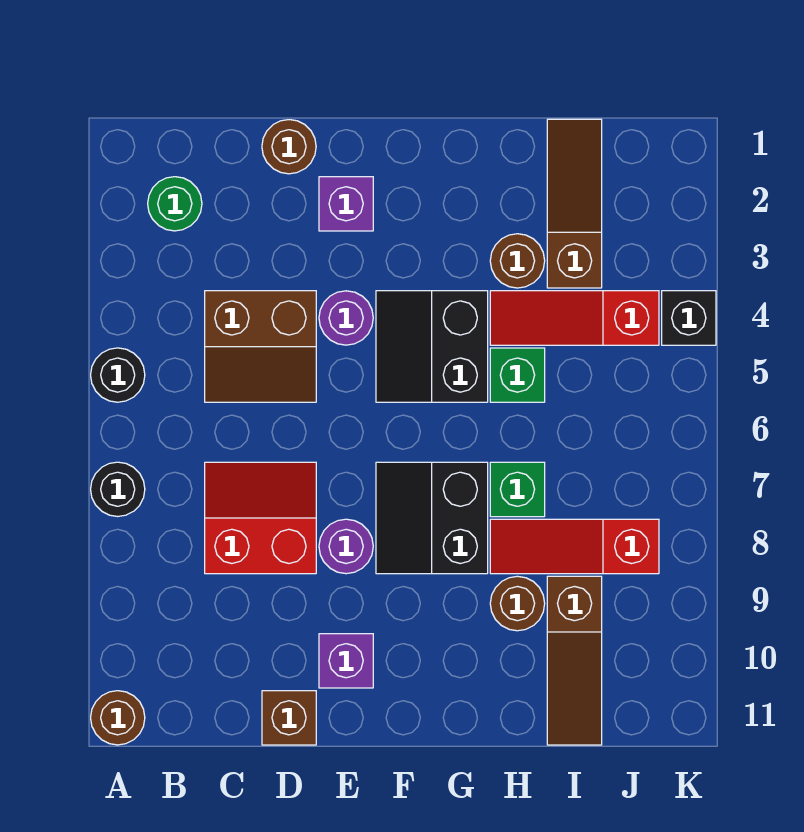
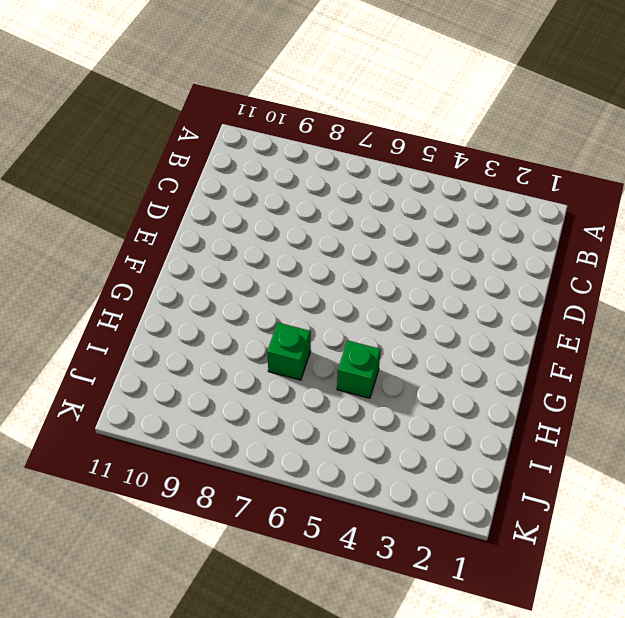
none -> black 1x1 round brick [91,348,145,402]
none -> black 1x1 round brick [91,462,145,517]
none -> brown 1x1 round brick [91,691,145,745]

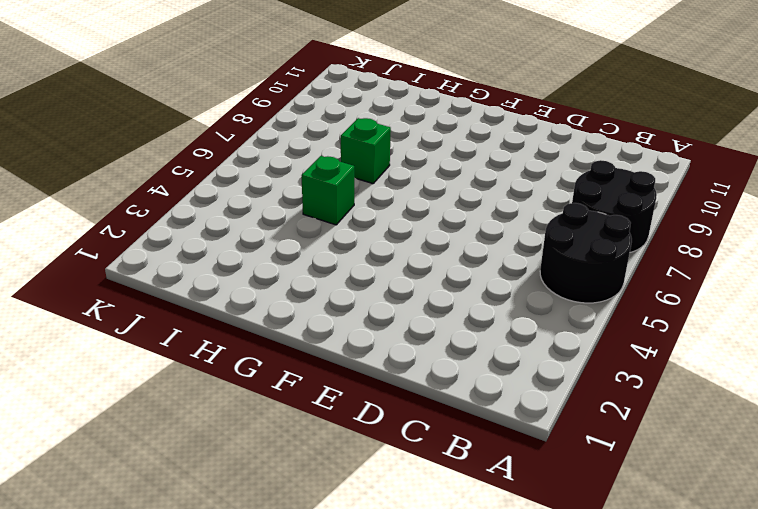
black 2x2 round brick [540,203,632,303] -> black 1x1 round brick [91,348,145,402]
black 2x2 round brick [572,160,657,252] -> black 1x1 round brick [91,462,145,517]
none -> brown 1x1 round brick [91,691,145,745]
none -> green 1x1 round brick [148,177,202,231]
none -> brown 2x2 slope [205,291,316,402]

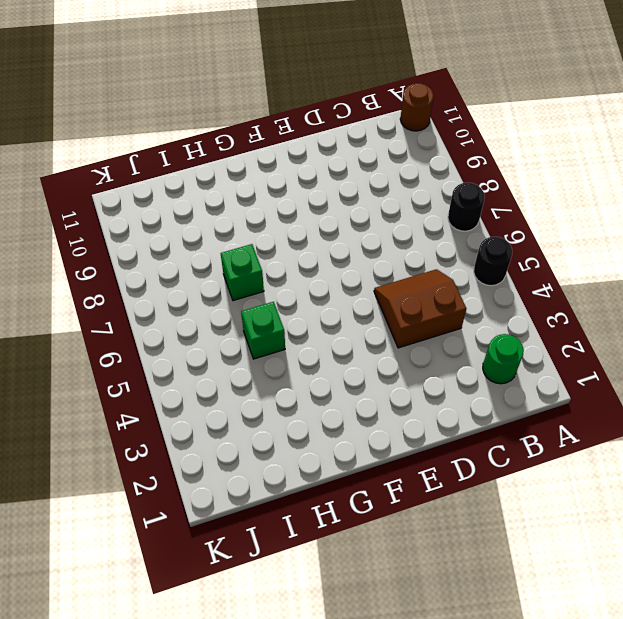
none -> red 2x2 slope [205,462,316,574]
none -> brown 1x1 round brick [262,120,316,174]
none -> brown 1x1 brick [262,691,316,745]

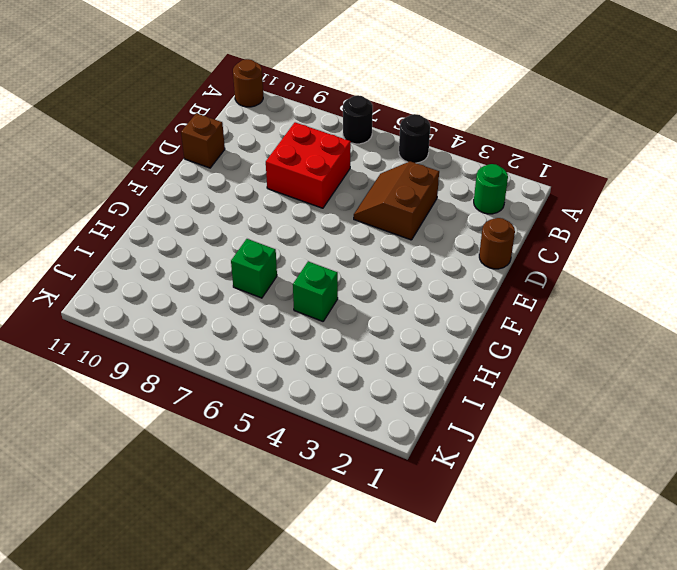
red 2x2 brick [266,122,351,208] -> red 2x2 slope [205,462,316,574]
none -> purple 1x1 brick [319,177,373,231]
none -> purple 1x1 round brick [319,291,373,345]
none -> purple 1x1 round brick [319,519,373,574]

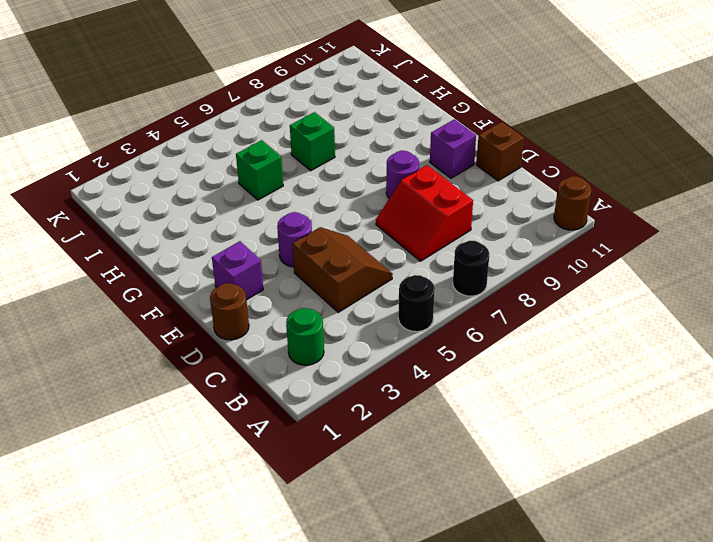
none -> black 2x2 slope [376,291,488,402]
none -> black 2x2 slope [376,462,488,574]
none -> brown 1x1 round brick [490,234,545,288]

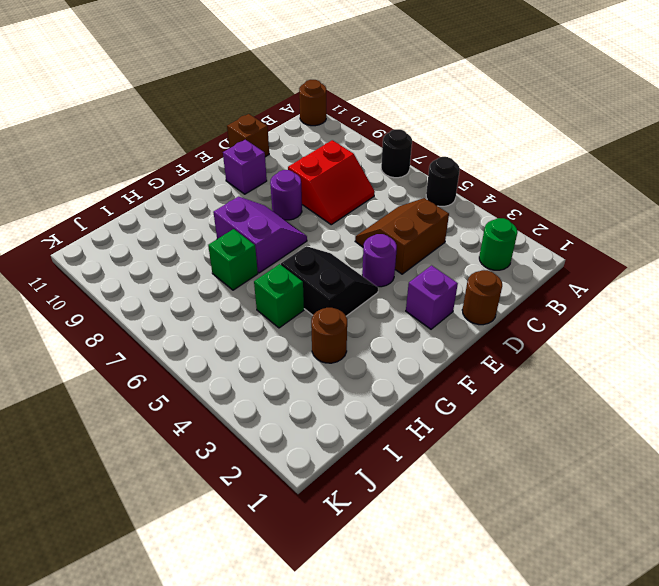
purple 2x2 slope [213,197,307,273] -> black 2x2 slope [376,462,488,574]
none -> red 1x3 slope [490,291,659,345]
none -> red 1x3 slope [490,519,659,574]
none -> brown 1x1 round brick [490,576,545,631]

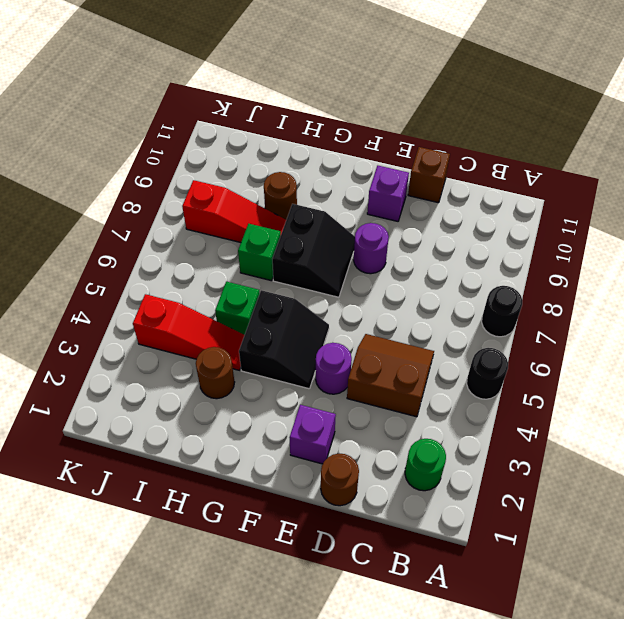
none -> brown 1x1 round brick [91,691,145,745]
none -> red 2x2 slope [205,462,316,574]
none -> brown 1x3 slope [547,119,602,288]

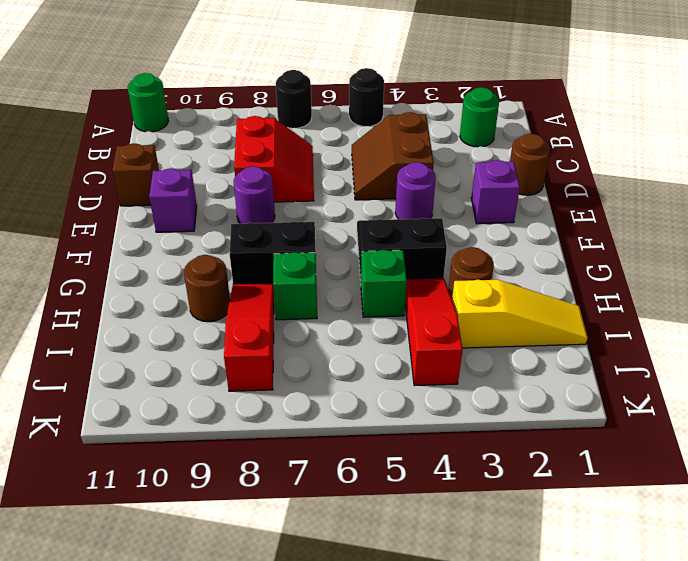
green 1x1 round brick [128,73,168,132] -> brown 1x1 round brick [91,691,145,745]
yellow 1x3 slope [452,280,588,348] -> brown 1x3 slope [547,119,602,288]
none -> brown 1x3 slope [547,576,602,745]
none -> black 1x1 brick [662,291,716,345]

